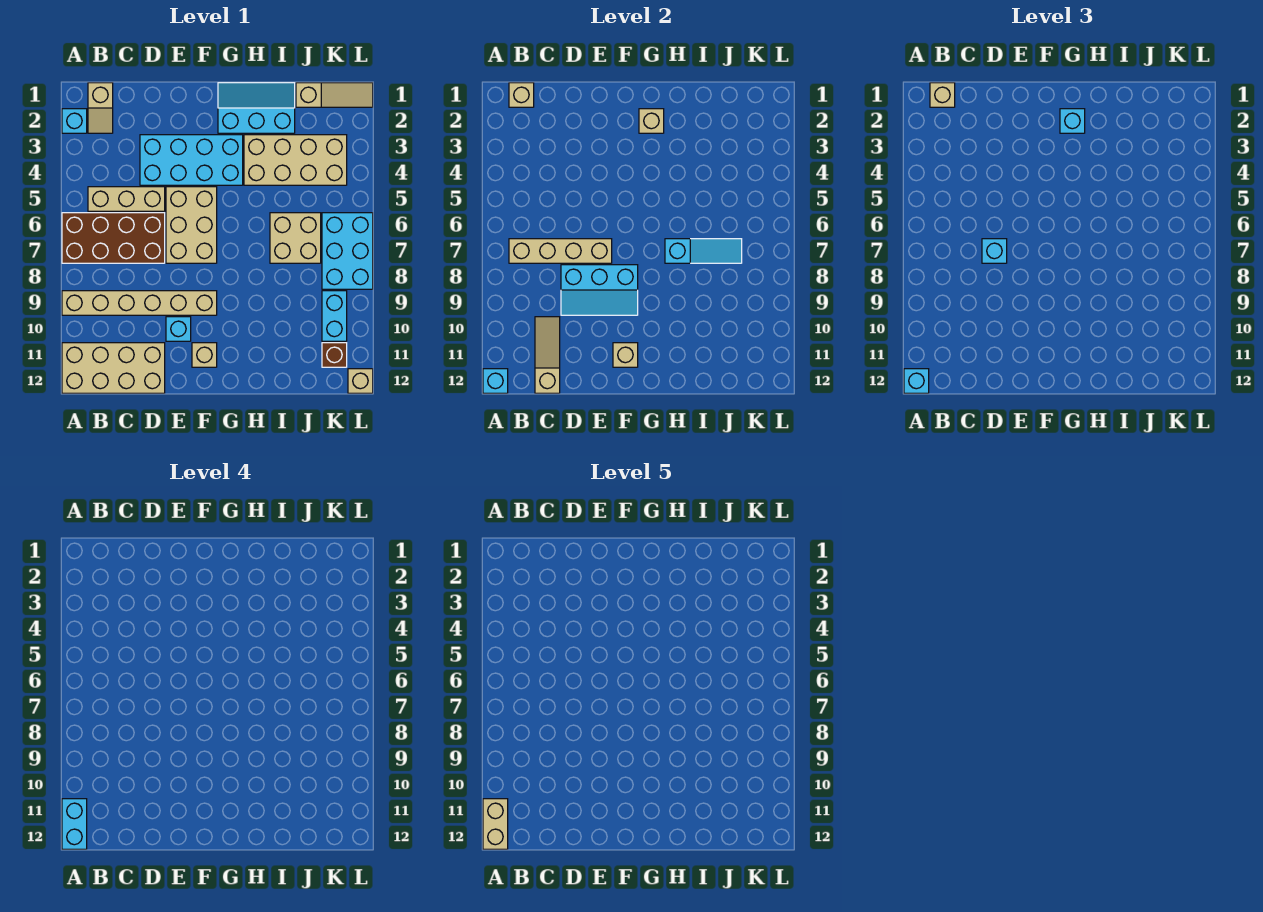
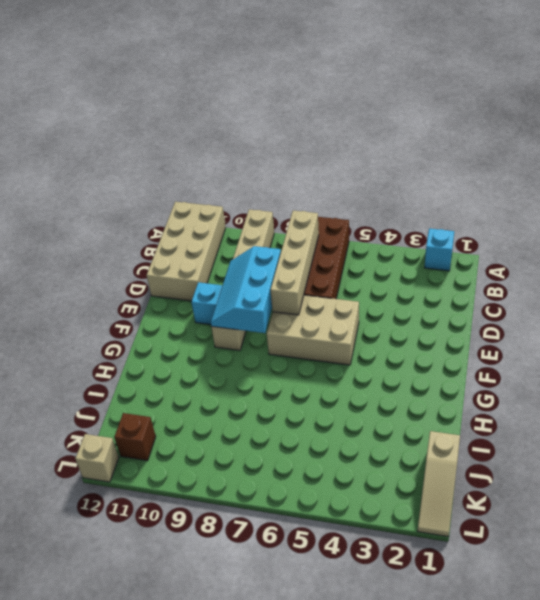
none -> tan 1x2 slope [88,83,113,133]
none -> tan 1x3 brick [88,187,165,211]
none -> cyan 2x4 brick [140,135,243,185]
none -> tan 1x1 brick [192,343,217,367]

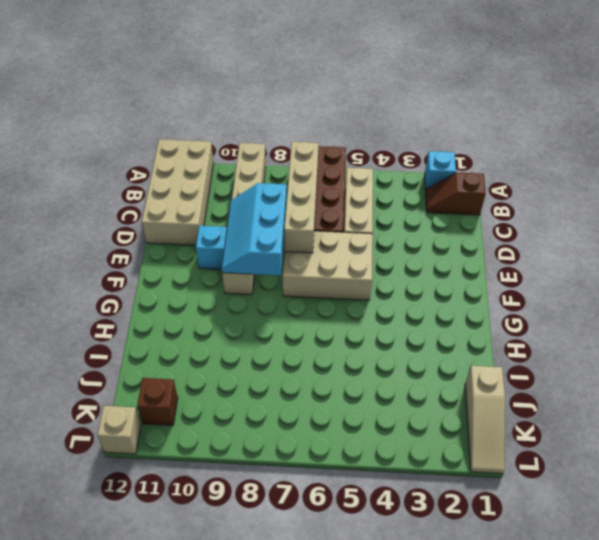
brown 1x2 slope [426,173,486,215] -> tan 1x2 slope [88,83,113,133]
none -> cyan 2x4 brick [140,135,243,185]
none -> tan 1x1 brick [192,343,217,367]
none -> cyan 2x3 slope [218,83,295,133]
none -> tan 2x4 brick [244,135,347,185]

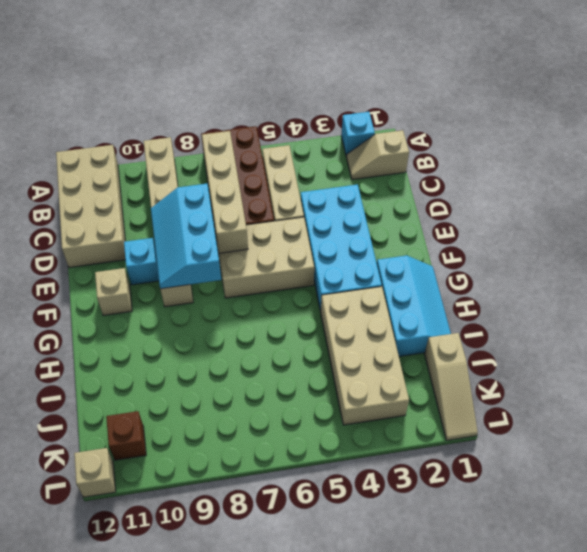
none -> tan 2x2 brick [270,213,321,263]
none -> cyan 2x3 brick [322,213,373,289]
none -> cyan 1x2 brick [322,291,347,341]
none -> cyan 1x1 brick [483,369,508,393]

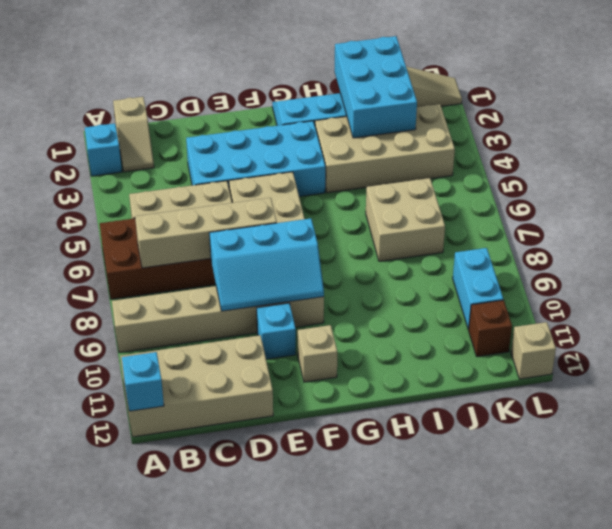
cyan 2x3 brick [334,36,417,138] -> cyan 2x3 brick moved to [322,213,373,289]
none -> tan 1x1 brick [509,83,534,107]
none -> tan 1x3 slope [535,317,560,393]
none -> tan 1x1 brick [613,343,638,367]
none -> tan 1x1 brick [639,109,664,133]

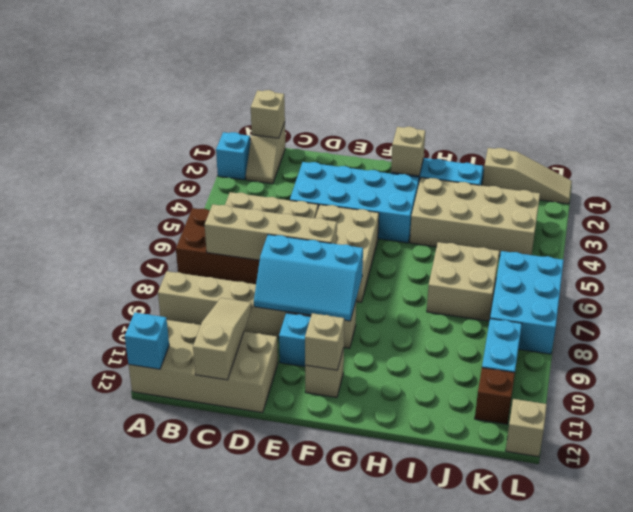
none -> cyan 1x3 slope [665,239,742,263]
none -> cyan 1x1 brick [904,369,929,393]
none -> tan 1x1 brick [930,83,955,107]
none -> cyan 1x1 brick [982,239,1007,263]

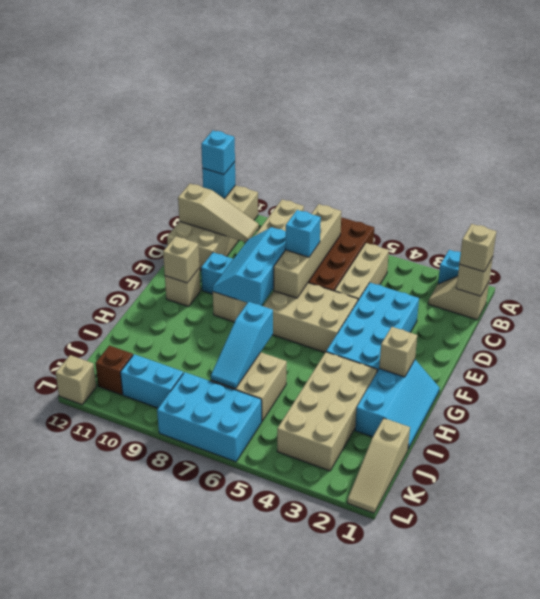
none -> cyan 1x1 brick [1060,109,1085,133]
none -> cyan 1x2 brick [62,799,87,849]
none -> tan 1x2 brick [483,799,508,849]

